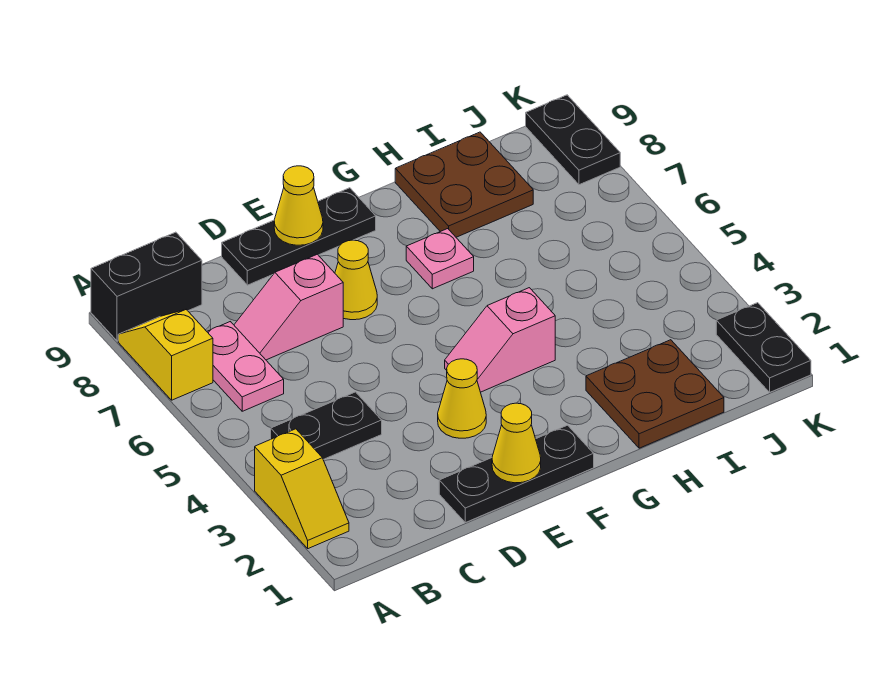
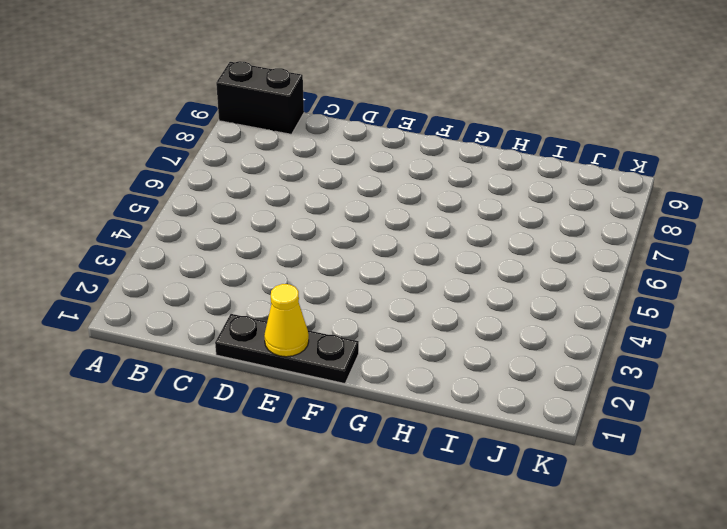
none -> yellow 1x2 slope [255,429,349,549]
none -> yellow 1x2 slope [118,310,213,400]
none -> black 1x2 plate [271,392,382,459]

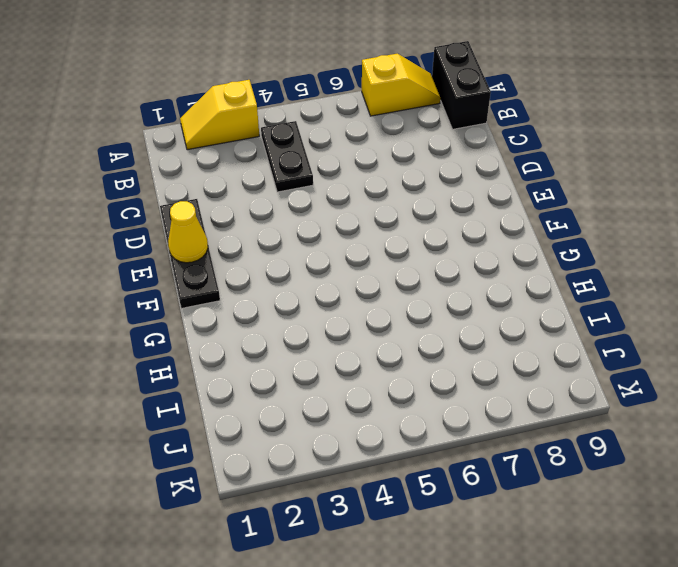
none -> pink 1x2 plate [207,322,284,411]
none -> pink 1x2 slope [234,254,343,360]
none -> black 1x3 plate [222,188,376,285]

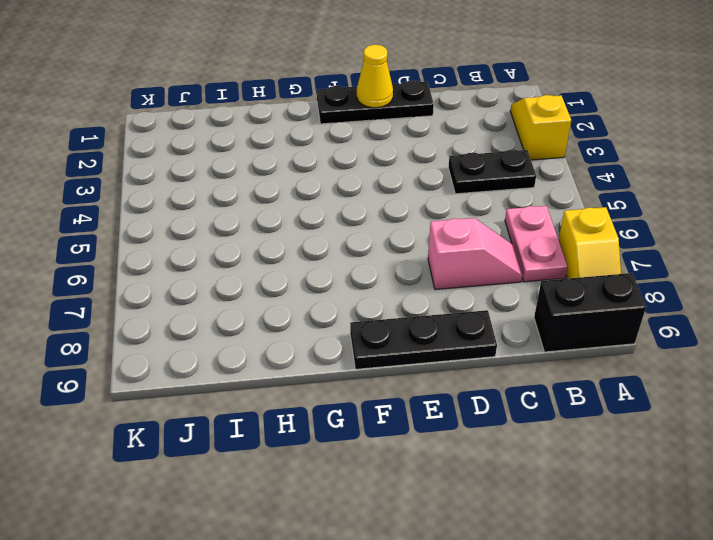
none -> yellow 1x1 cone [438,359,486,438]
none -> yellow 1x1 cone [335,240,377,320]
none -> pink 1x2 slope [445,288,555,392]

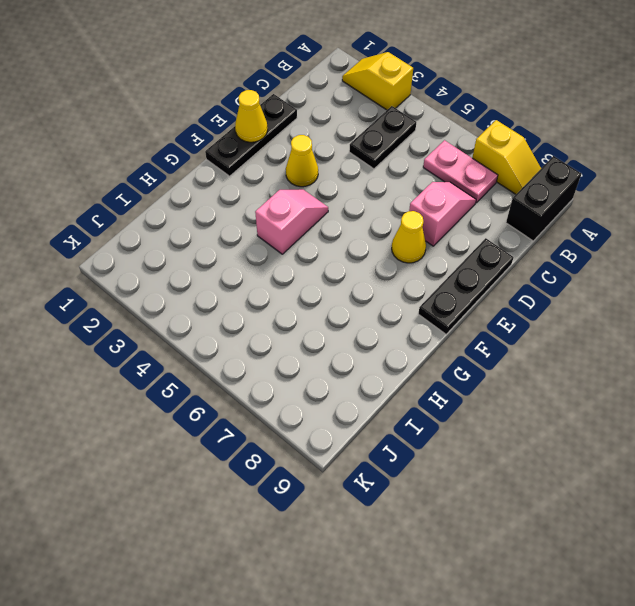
none -> pink 1x1 plate [406,229,474,289]
none -> brown 2x2 plate [586,340,724,448]
none -> brown 2x2 plate [395,132,533,237]

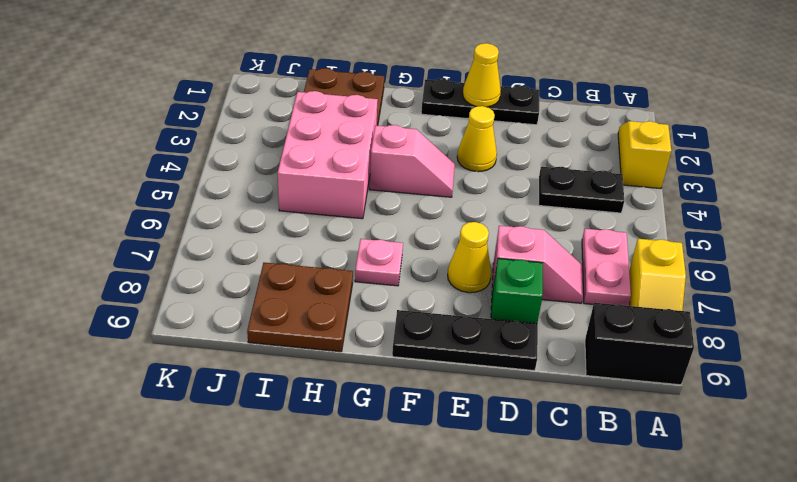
green 1x1 brick [491,259,543,323] -> none
pink 2x3 brick [278,91,378,219] -> none
none -> black 1x2 plate [716,303,811,392]
none -> black 1x2 plate [526,95,620,185]
none -> yellow 1x1 cone [274,166,323,245]

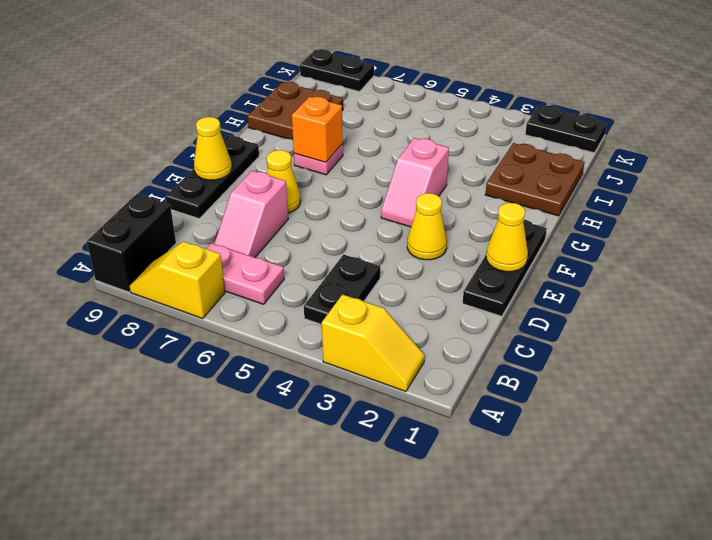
orange 1x1 brick [292,97,343,162] -> none

